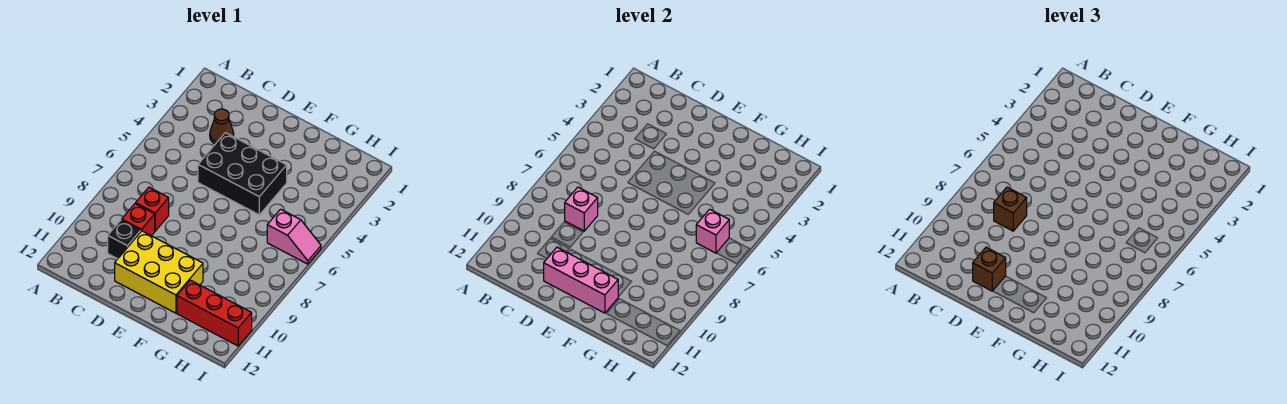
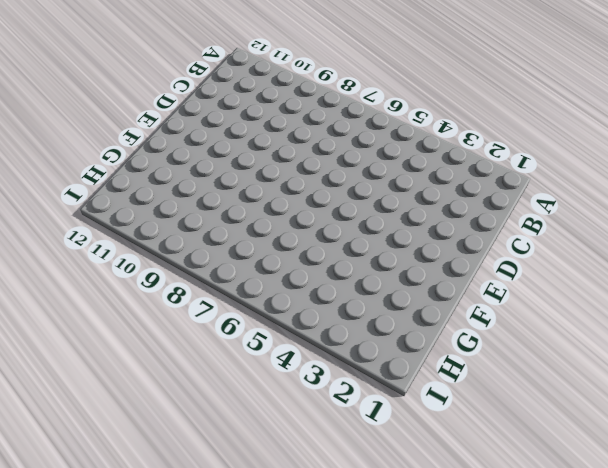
none -> brown 1x1 cone [210,109,234,144]
none -> red 1x1 brick [136,187,169,231]
none -> red 1x1 brick [122,204,155,236]

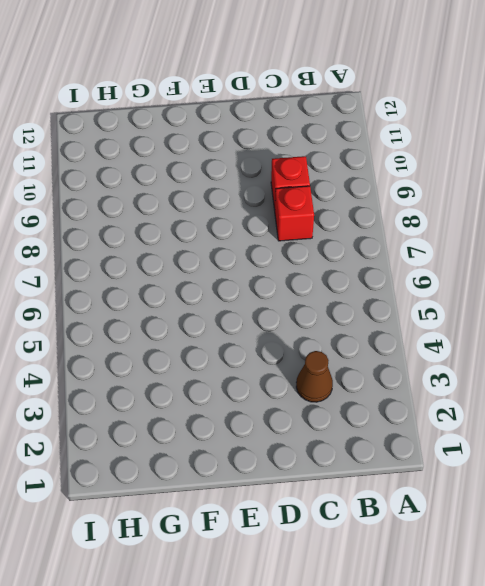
none -> black 1x1 brick [108,220,141,259]
none -> black 2x3 brick [198,133,287,215]
none -> yellow 2x3 brick [115,231,203,313]

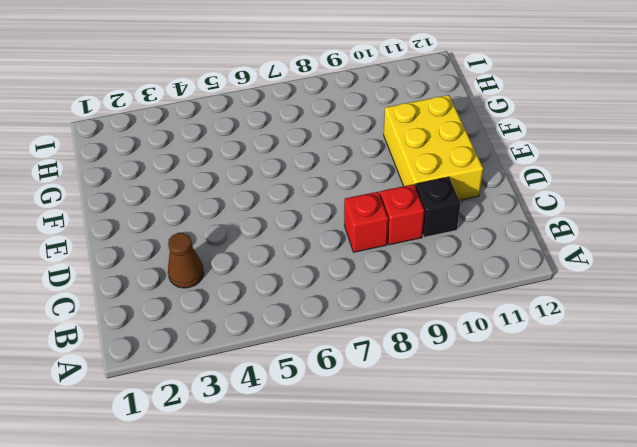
none -> black 2x3 brick [198,133,287,215]
none -> red 1x3 brick [177,280,252,346]
none -> pink 1x2 slope [267,209,321,264]

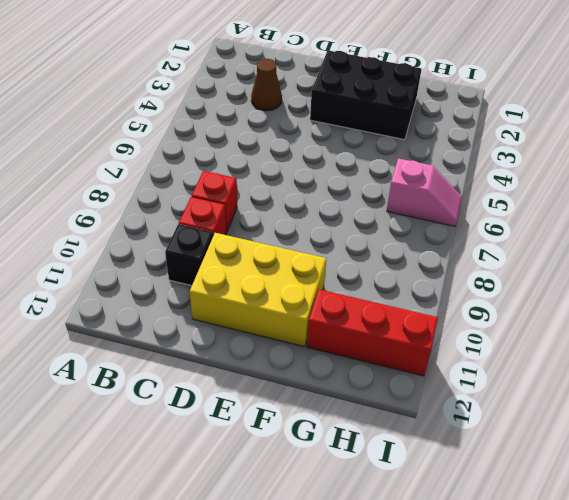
black 2x3 brick [310,50,421,140] -> black 2x3 brick moved to [198,133,287,215]
none -> pink 1x1 brick [565,187,598,231]
none -> pink 1x3 brick [544,247,618,313]
none -> pink 1x1 brick [696,209,729,253]

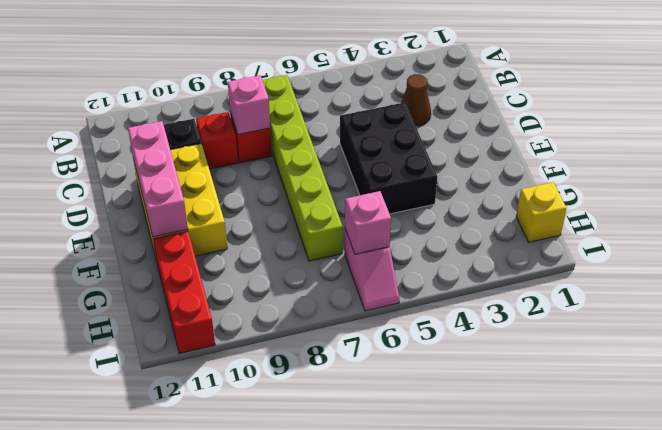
lime 1x6 brick [262,75,343,261] -> none
yellow 1x1 brick [516,182,566,242] -> none
none -> brown 1x1 brick [994,187,1027,231]
none -> brown 1x1 brick [973,247,1006,291]

